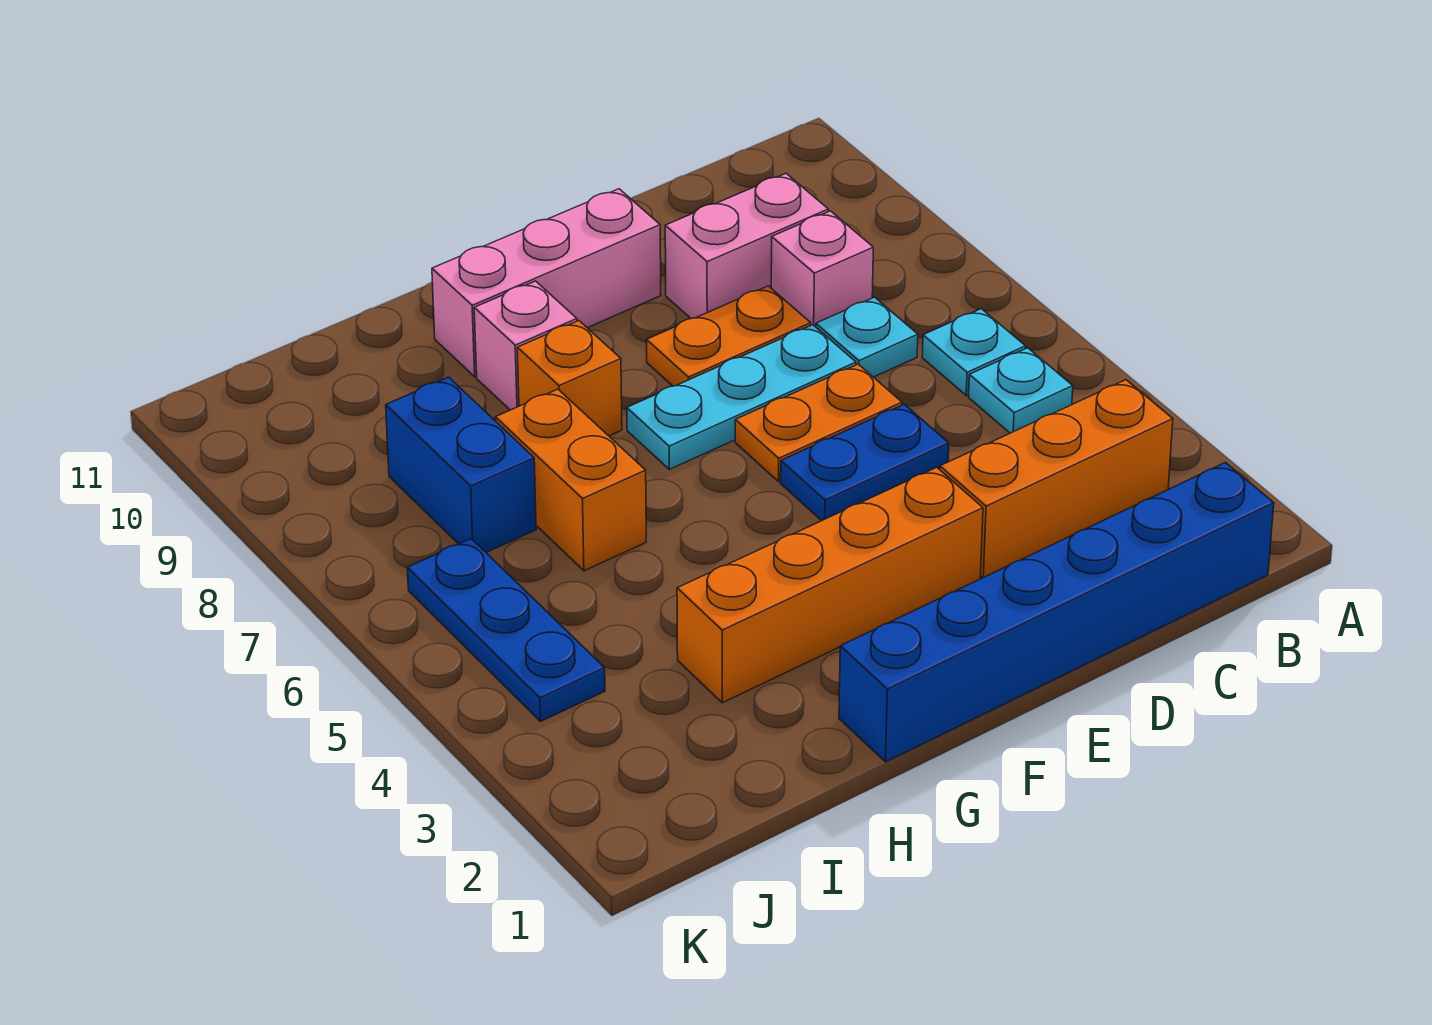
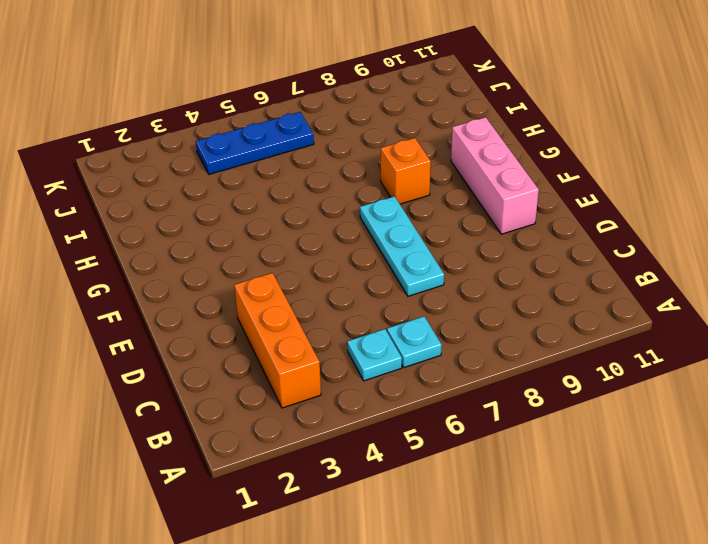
none -> blue 1x6 brick [839,462,1274,762]
none -> cyan 1x1 plate [816,297,918,377]
none -> pink 1x1 brick [771,211,873,327]

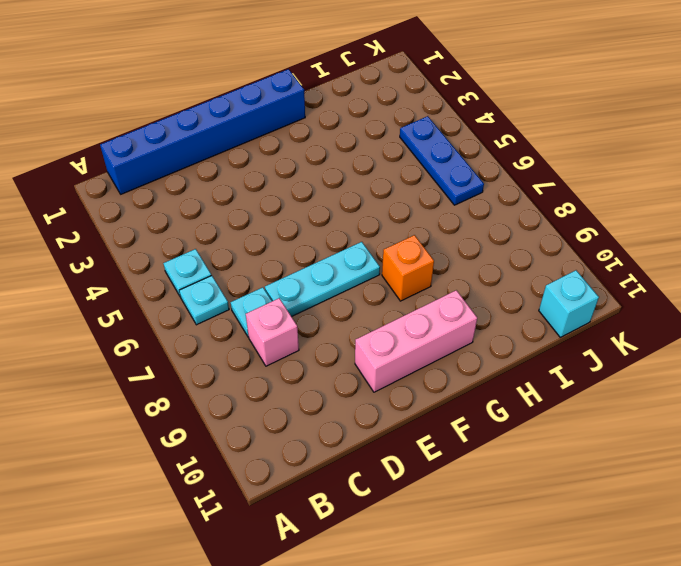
cyan 1x1 brick [539,270,599,337] -> none
none -> orange 1x3 brick [940,380,1173,578]
none -> pink 1x2 brick [665,174,828,319]
none -> blue 1x2 plate [781,404,949,521]

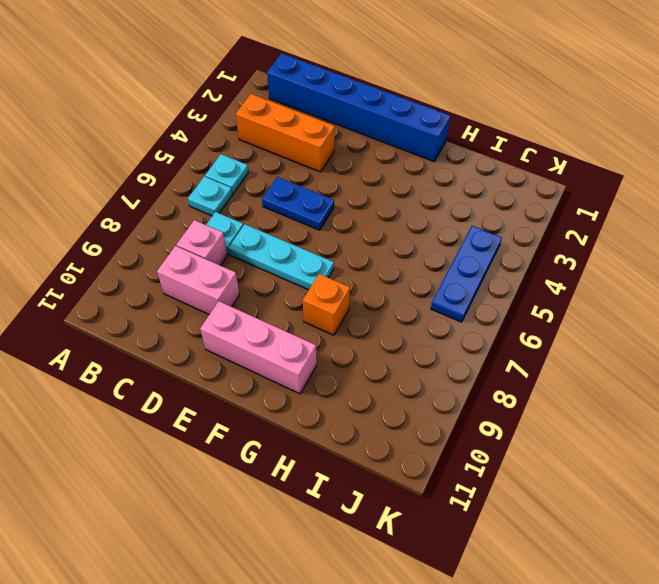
none -> orange 1x2 plate [735,364,902,481]
none -> orange 1x2 plate [647,286,811,386]
none -> orange 1x4 brick [677,467,983,703]

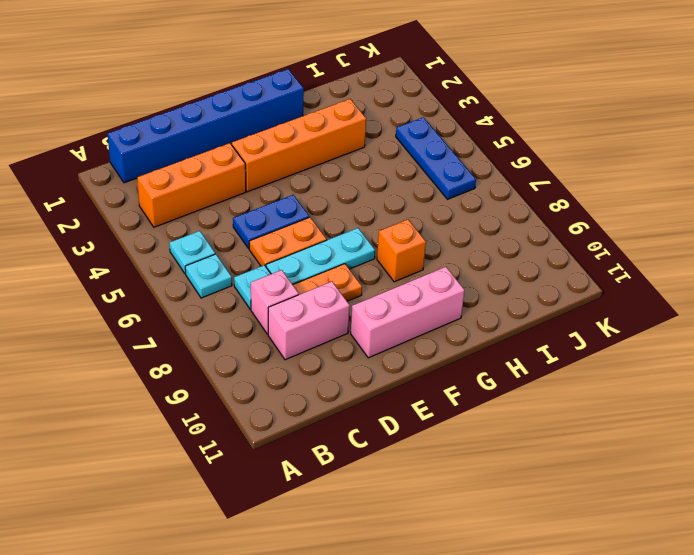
none -> pink 1x1 brick [474,281,577,410]
none -> orange 1x2 brick [495,389,646,571]
none -> blue 1x2 brick [386,377,536,552]

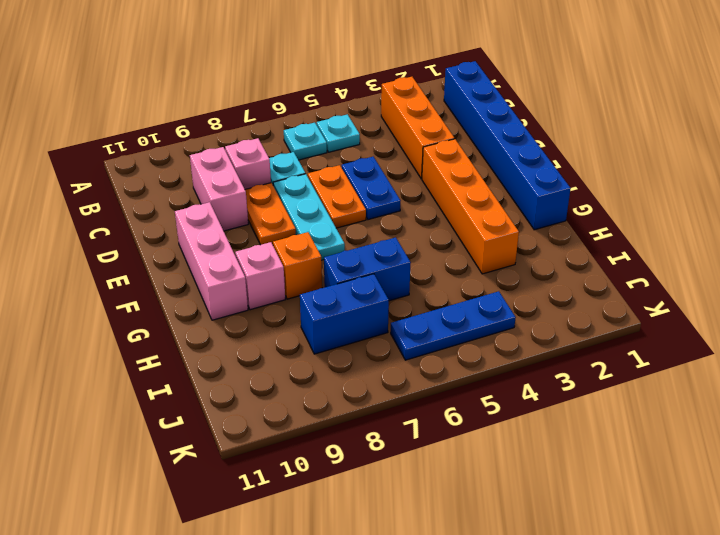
blue 1x2 brick [324,237,411,301] -> orange 1x2 brick [495,389,646,571]

